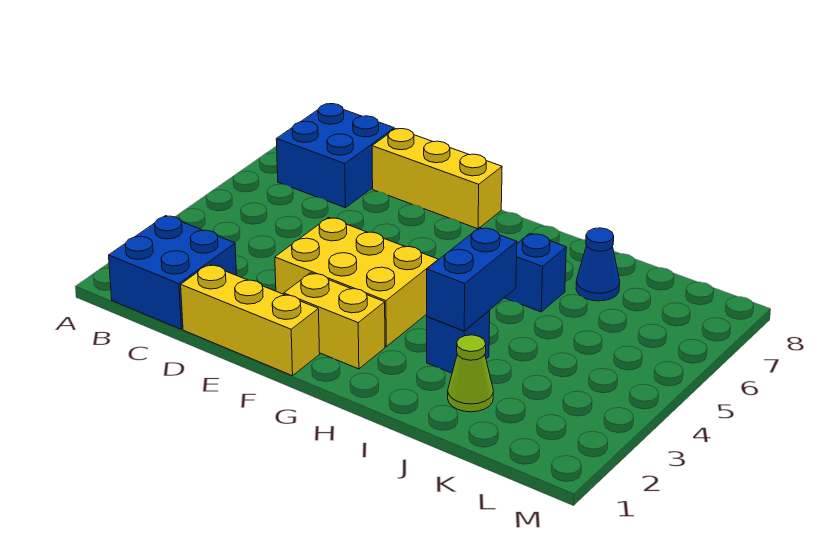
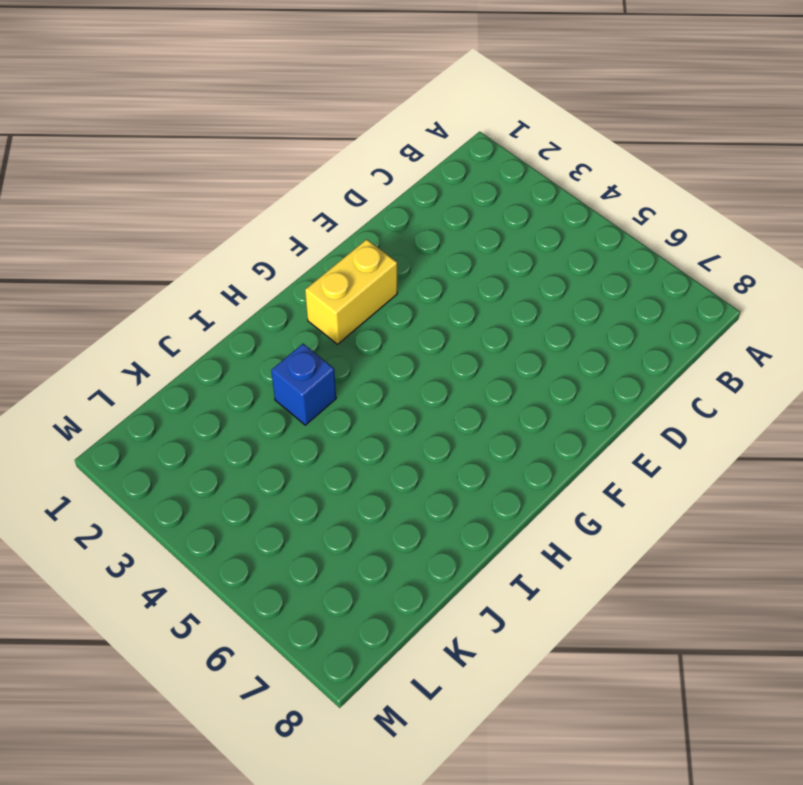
none -> blue 2x2 brick [109,216,237,329]
none -> blue 2x2 brick [276,104,394,208]

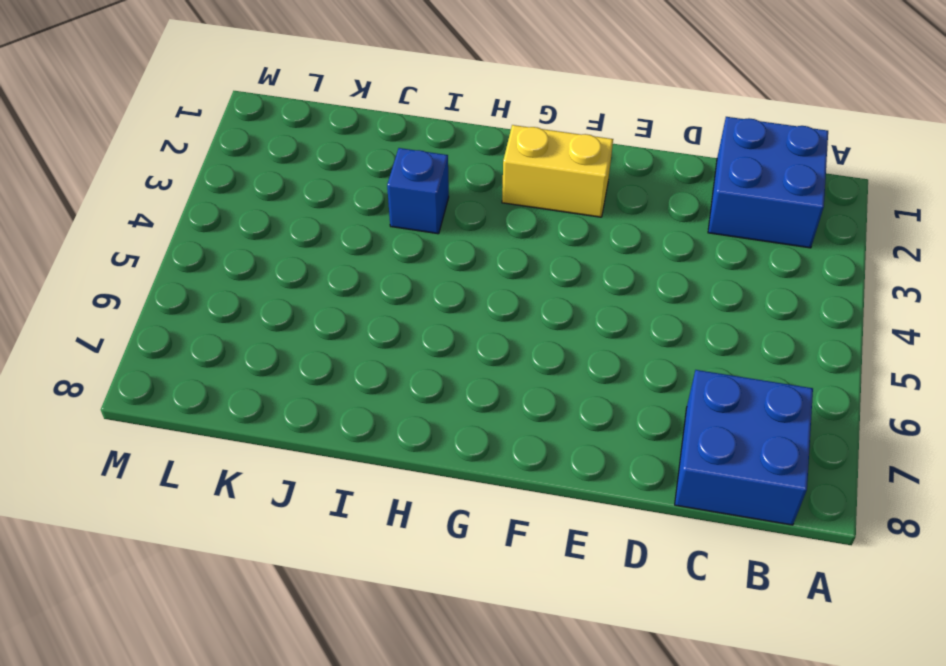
none -> yellow 1x3 brick [181,264,320,376]
none -> yellow 1x3 brick [372,129,502,229]

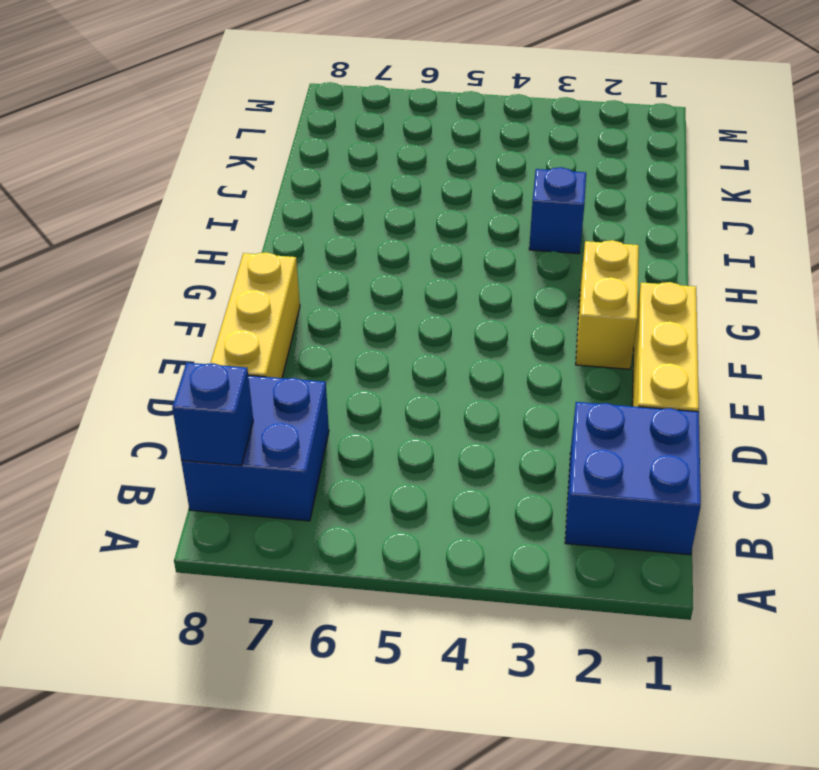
blue 1x1 brick [172,363,253,466] -> blue 1x1 brick moved to [505,233,566,312]
none -> yellow 2x3 brick [275,218,438,346]
none -> lime 1x1 cone [448,335,493,412]

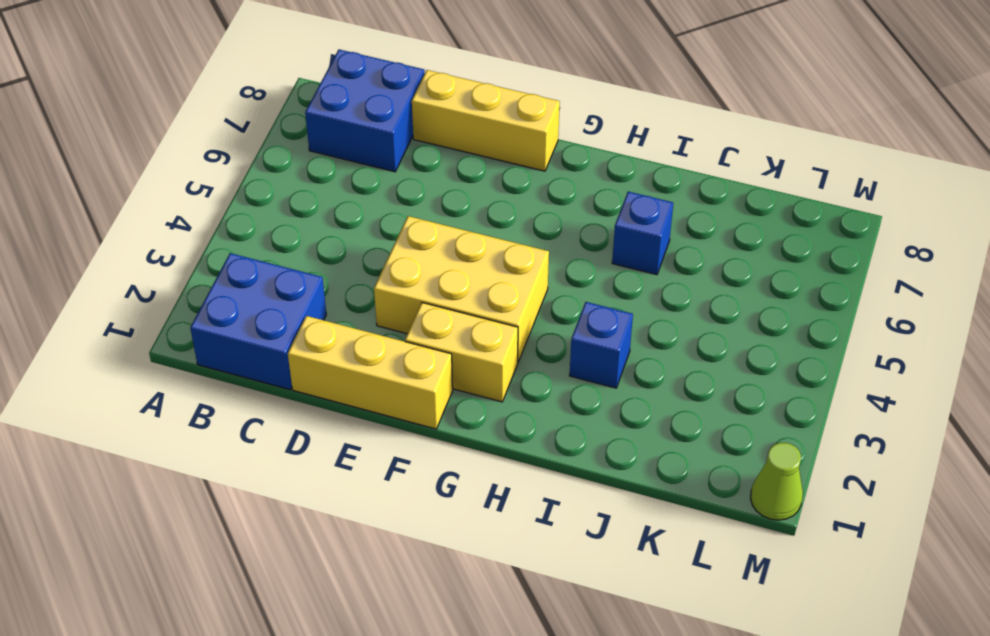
lime 1x1 cone [750,443,803,520] -> lime 1x1 cone moved to [448,335,493,412]
none -> blue 1x1 cone [576,228,620,301]
none -> blue 1x2 brick [427,228,517,331]

